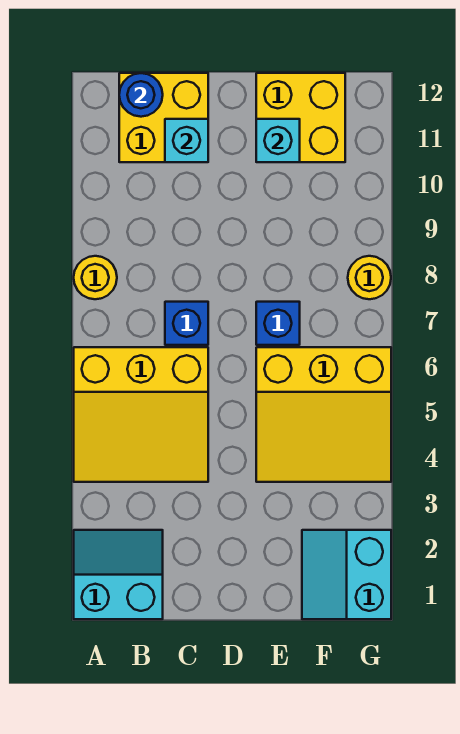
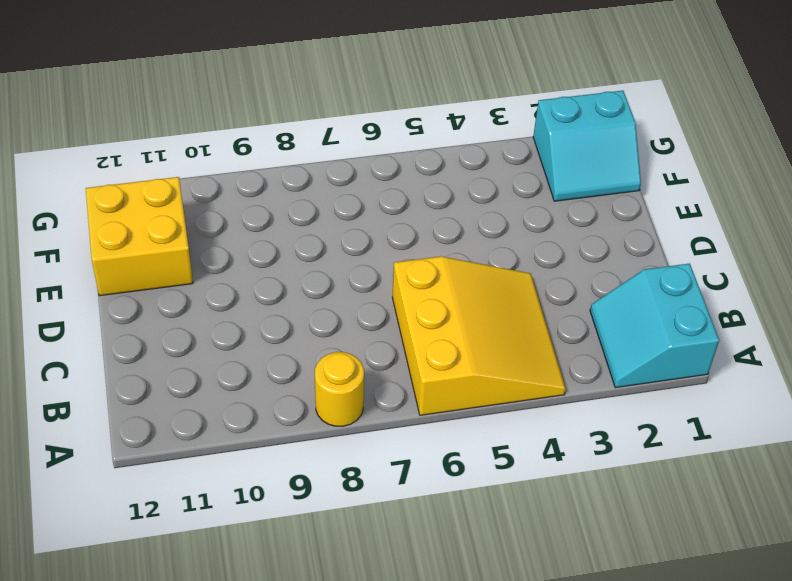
none -> yellow 2x2 brick [119,73,208,162]
none -> blue 1x1 brick [165,302,208,345]
none -> yellow 3x3 slope [256,347,391,482]

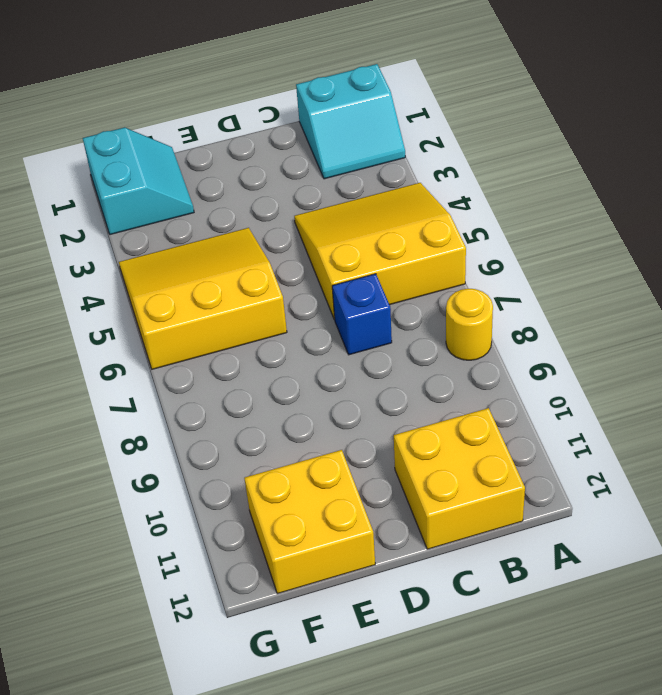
none -> blue 1x1 brick [256,302,300,345]
none -> yellow 1x1 round brick [348,256,391,299]
none -> blue 1x1 round brick [119,73,163,117]

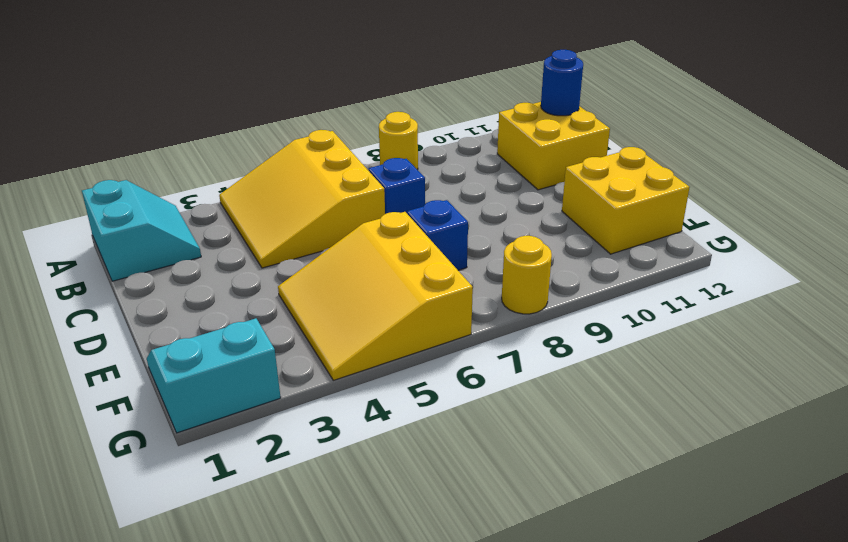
none -> cyan 1x1 brick [165,119,208,162]
none -> cyan 1x1 brick [256,119,300,162]

